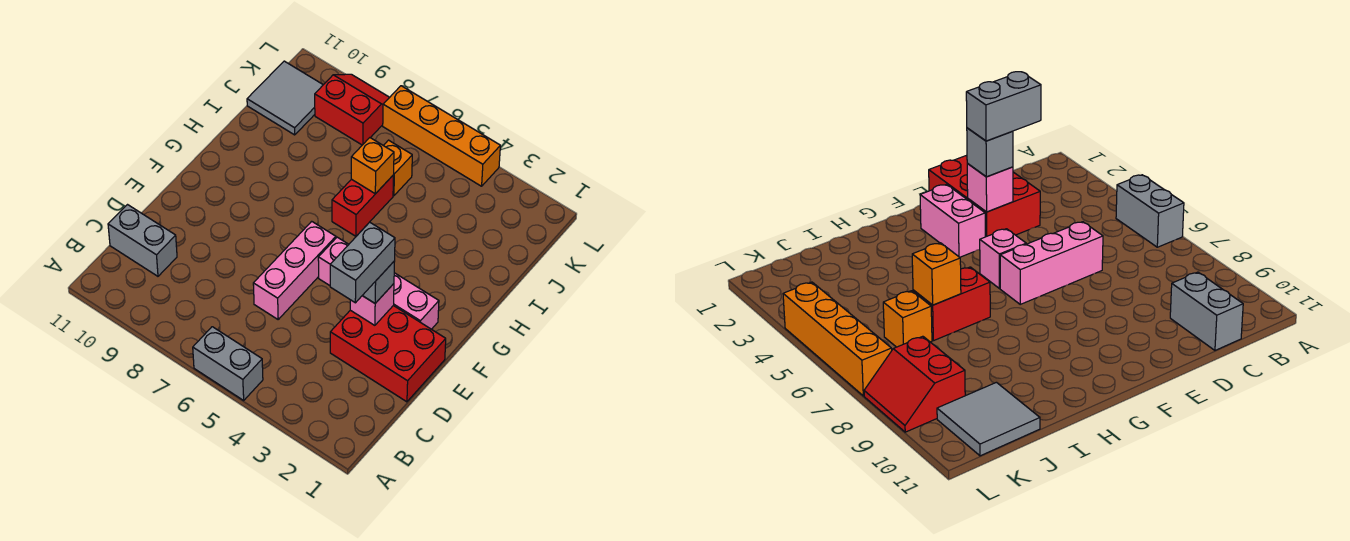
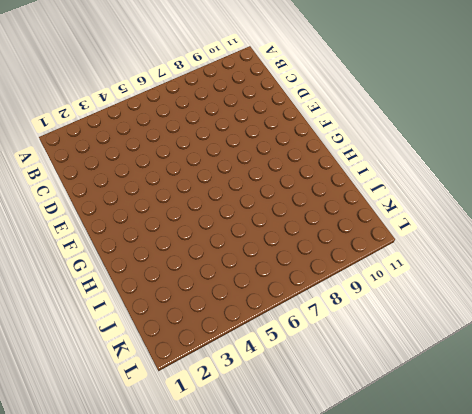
none -> grey 1x2 brick [193,327,263,400]
none -> grey 1x2 brick [108,205,177,276]
none -> red 2x3 brick [330,306,446,402]

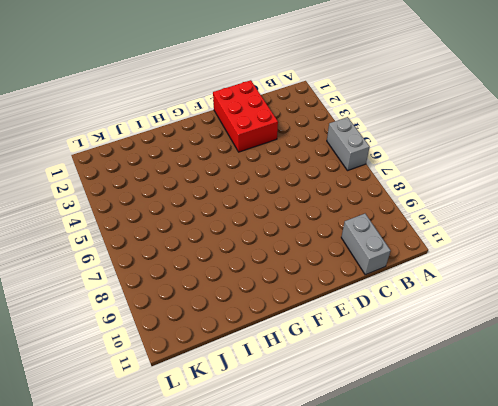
none -> pink 1x3 brick [253,221,336,319]
none -> pink 1x2 brick [393,273,439,329]
none -> pink 1x1 brick [318,237,349,286]

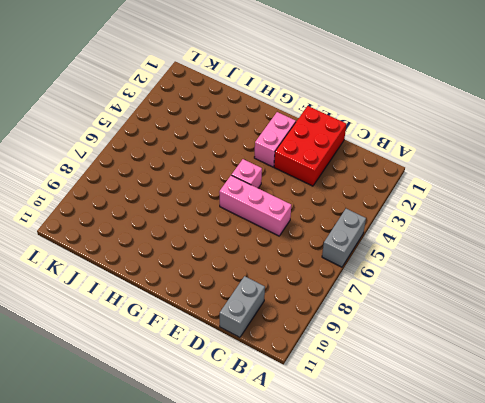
none -> red 1x2 brick [332,175,394,236]
none -> orange 1x1 brick [383,140,412,196]
none -> grey 2x2 tile [247,61,323,135]

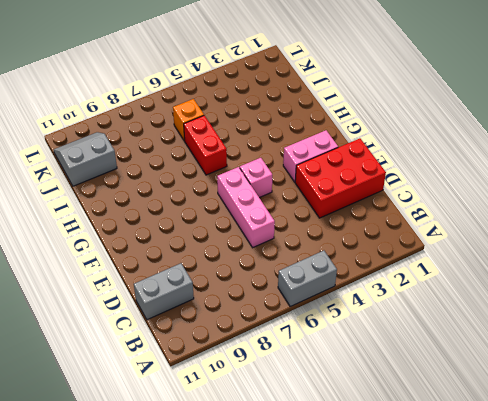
grey 2x2 slope [54,132,117,186] -> grey 2x2 tile [247,61,323,135]
none -> red 2x2 slope [315,74,390,145]
none -> orange 1x4 brick [383,86,500,186]
none -> pink 1x1 brick [350,284,394,325]

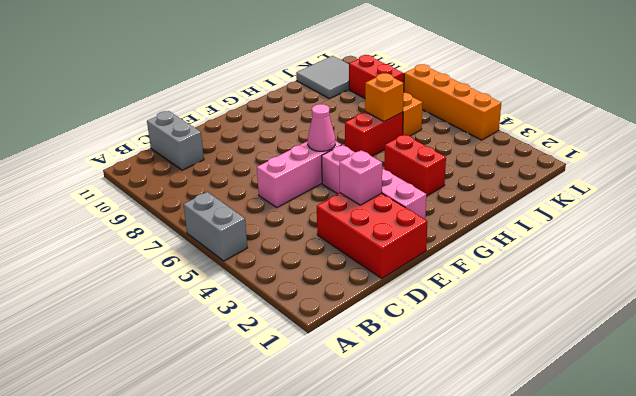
pink 1x1 cone [308,104,335,151] -> none
red 1x2 brick [384,134,446,196] -> none
none -> grey 1x1 brick [362,261,395,303]
none -> grey 1x2 brick [330,222,395,303]

